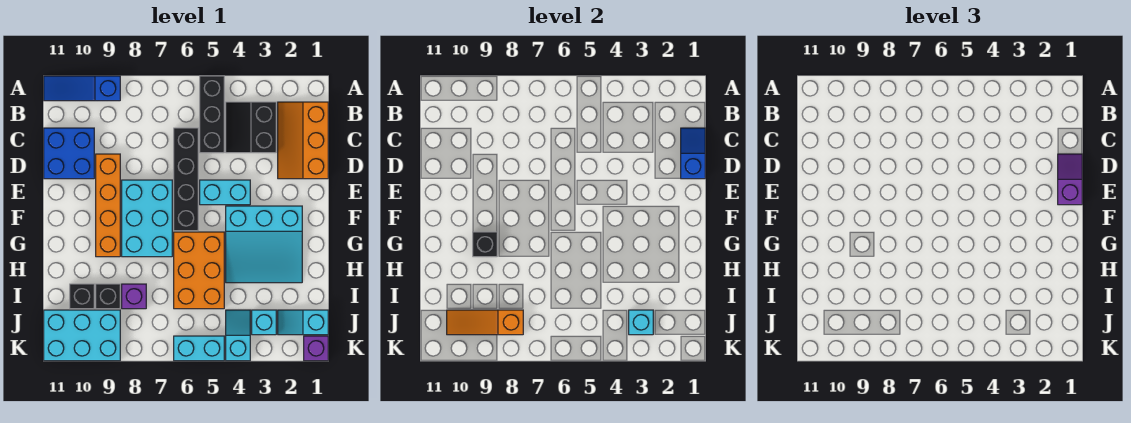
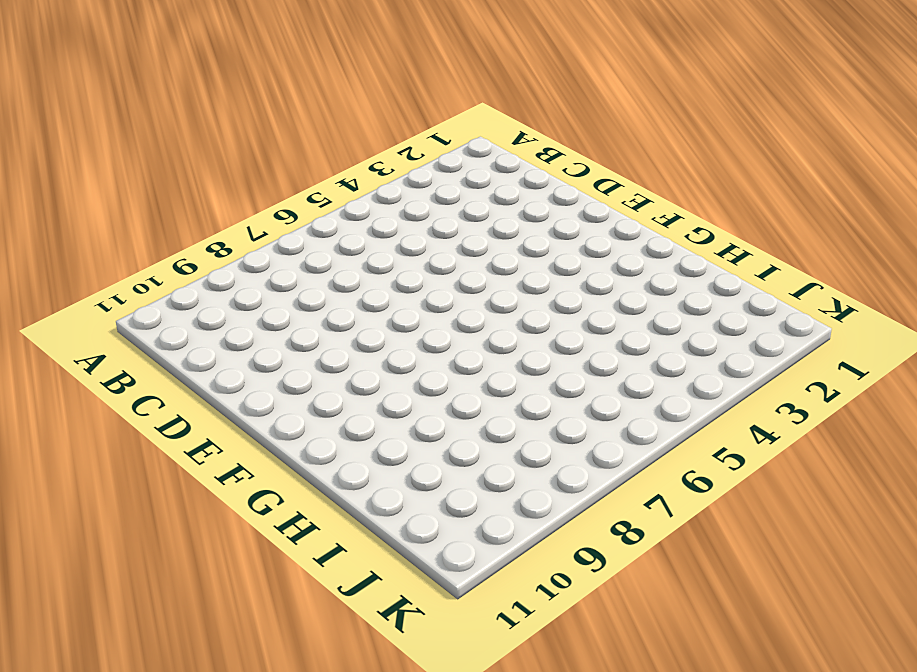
none -> black 1x3 brick [200,76,224,153]
none -> blue 1x3 slope [44,76,120,101]
none -> orange 2x3 slope [278,102,328,179]

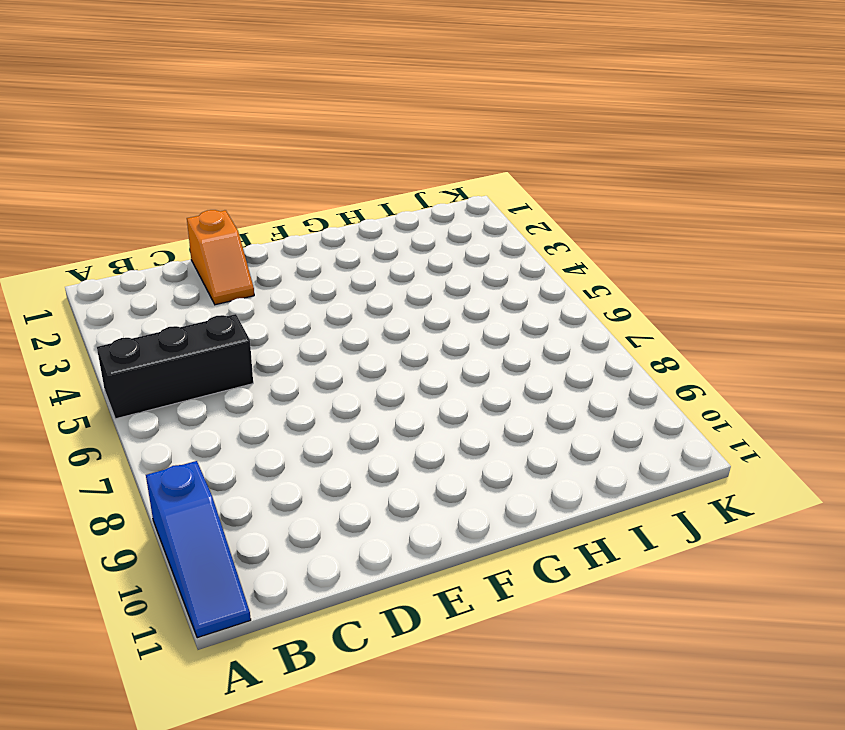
orange 1x2 slope [187,210,254,305] -> orange 2x3 slope [278,102,328,179]
none -> black 2x2 slope [226,102,276,153]
none -> black 1x4 brick [174,128,198,231]
none -> blue 2x2 brick [44,128,94,179]

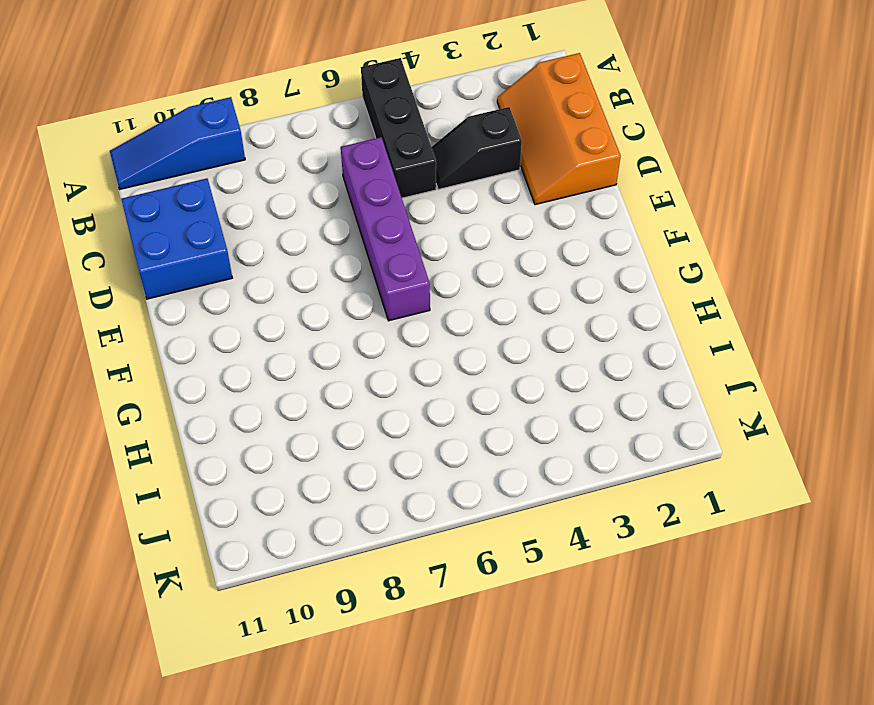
black 1x2 slope [432,107,522,189] -> black 2x2 slope [226,102,276,153]
purple 1x4 brick [341,137,430,321] -> black 1x4 brick [174,128,198,231]
none -> orange 1x4 brick [96,154,120,257]
none -> cyan 1x2 brick [200,180,250,205]
none -> cyan 2x3 brick [122,180,172,257]

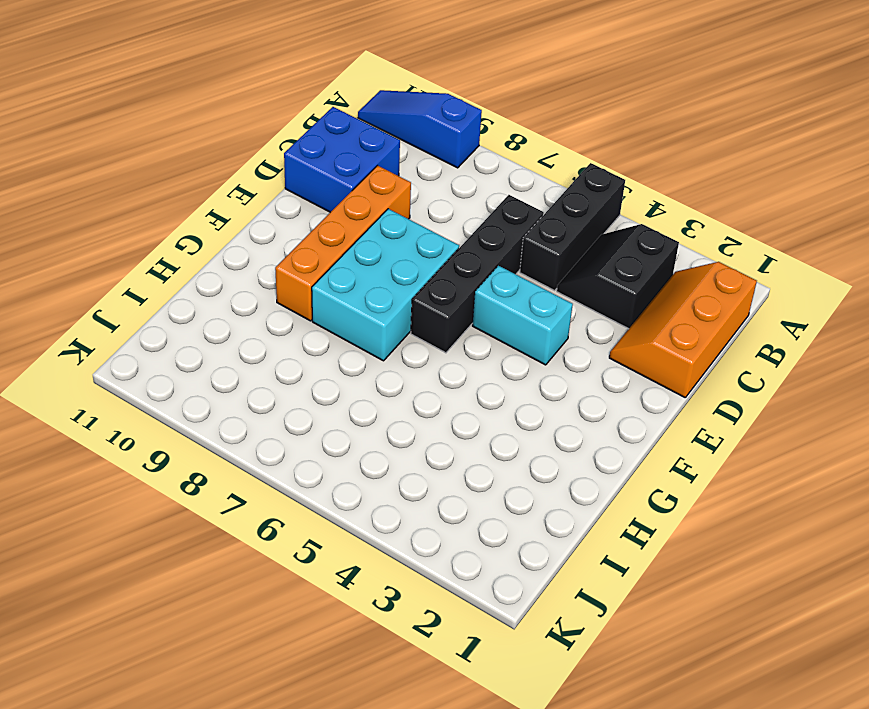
none -> cyan 3x3 slope [226,206,302,283]
none -> orange 2x3 brick [174,232,224,309]
none -> purple 1x1 brick [122,284,146,309]

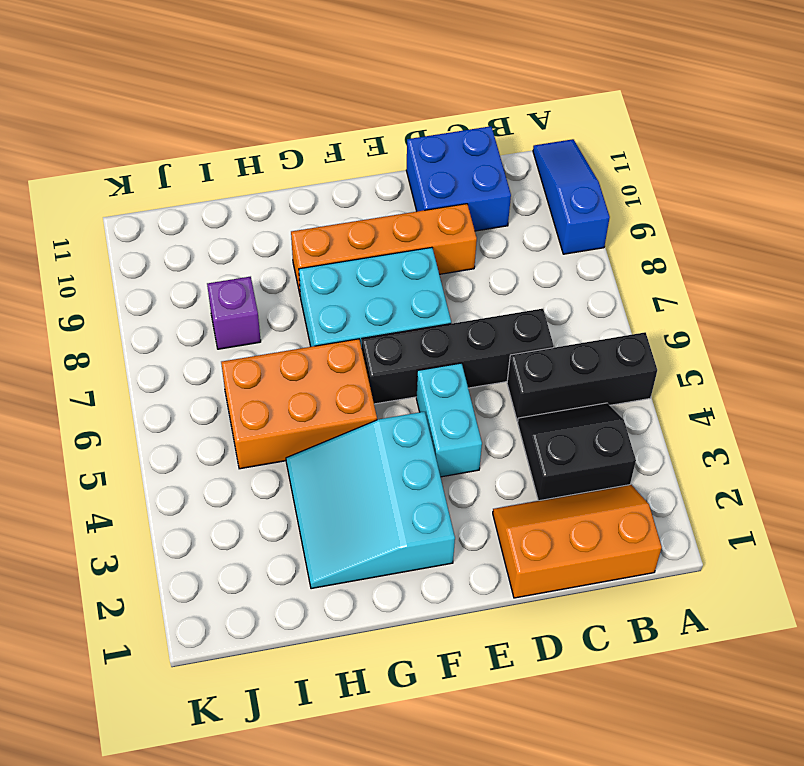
none -> black 1x1 brick [96,284,120,309]
none -> black 1x1 brick [70,284,94,309]
none -> cyan 1x2 slope [278,310,328,335]

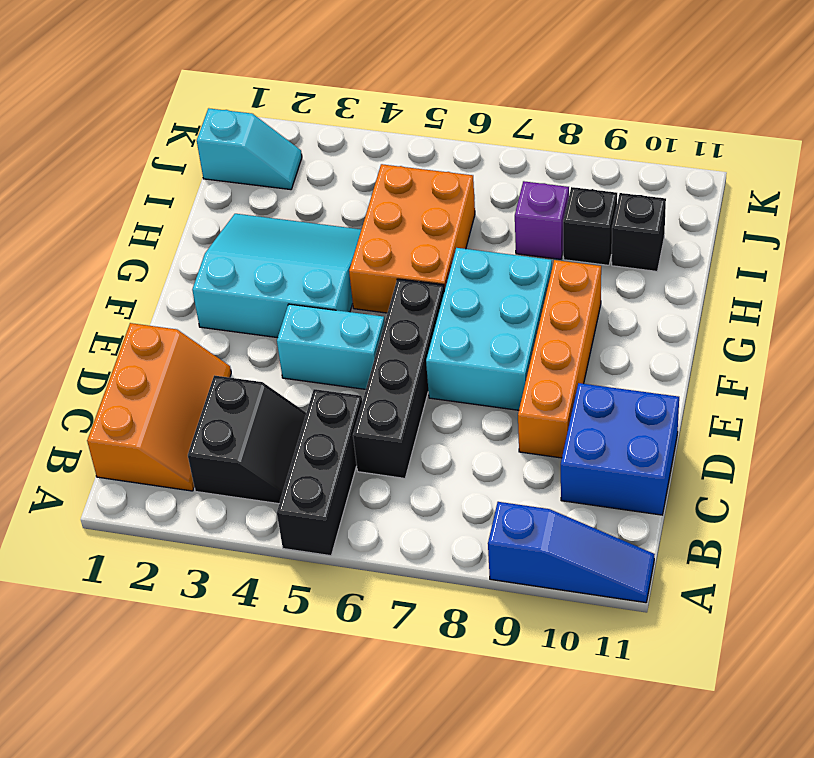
none -> cyan 1x1 brick [252,310,276,335]
none -> cyan 1x2 slope [226,310,250,361]
none -> cyan 2x3 brick [44,310,120,361]

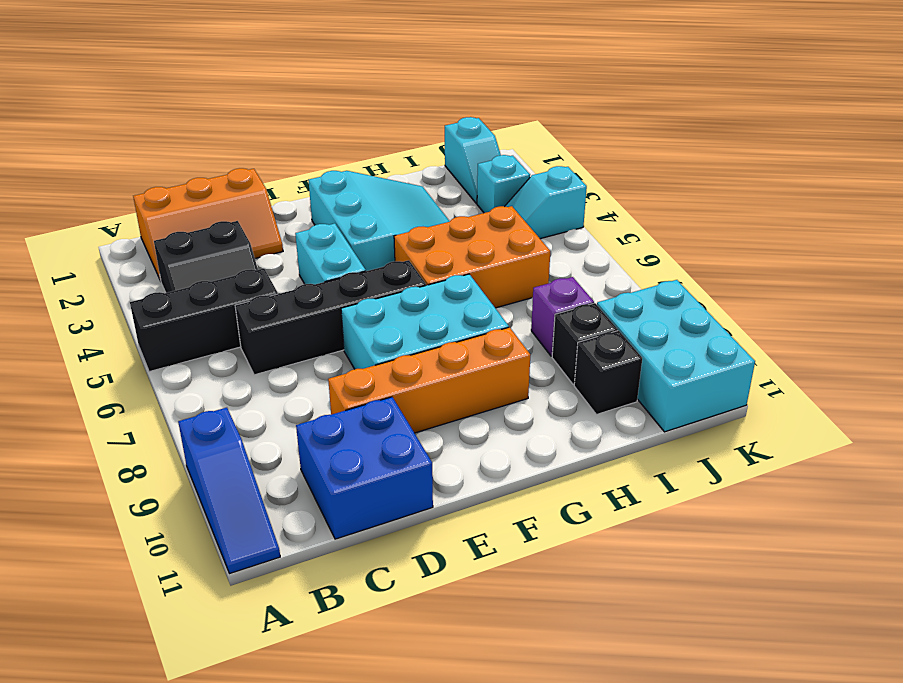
none -> purple 1x1 brick [304,336,328,361]
none -> cyan 1x2 brick [174,336,224,361]
none -> blue 1x2 slope [681,128,705,179]

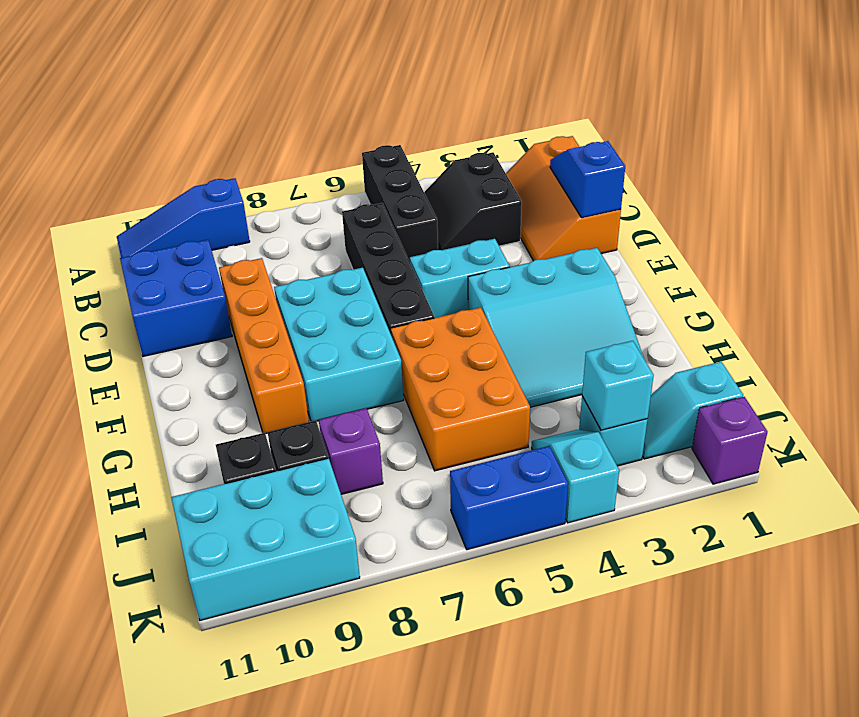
blue 1x2 brick [450,446,568,550] -> cyan 1x2 brick [174,336,224,361]
none -> black 1x1 brick [473,232,497,257]
none -> orange 1x3 slope [447,310,523,335]
none -> purple 1x2 slope [1058,154,1082,205]

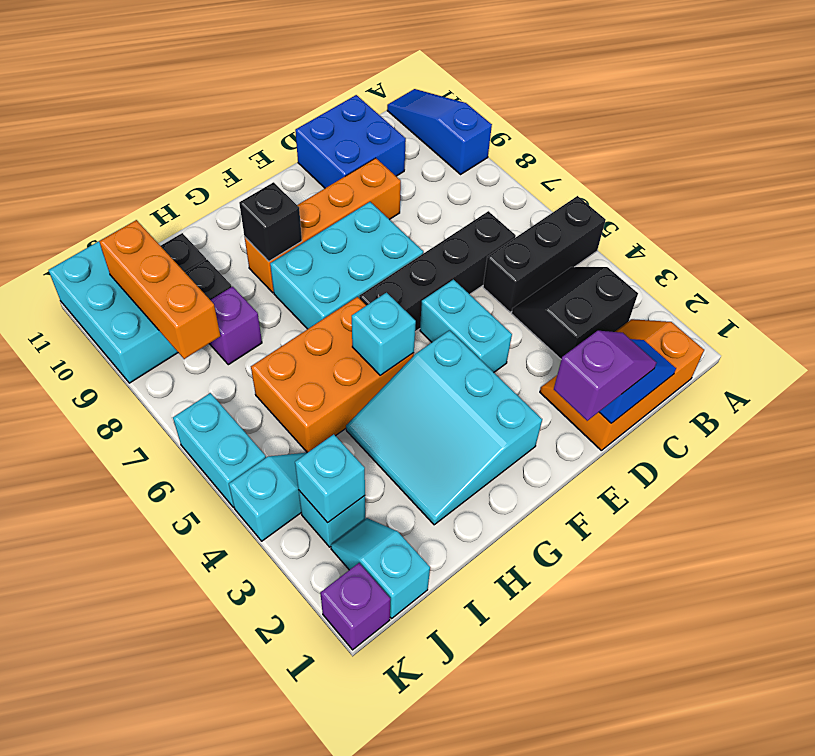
cyan 1x1 brick [352,293,416,375] -> none
orange 1x3 brick [99,220,220,359] -> orange 1x3 slope [447,310,523,335]

